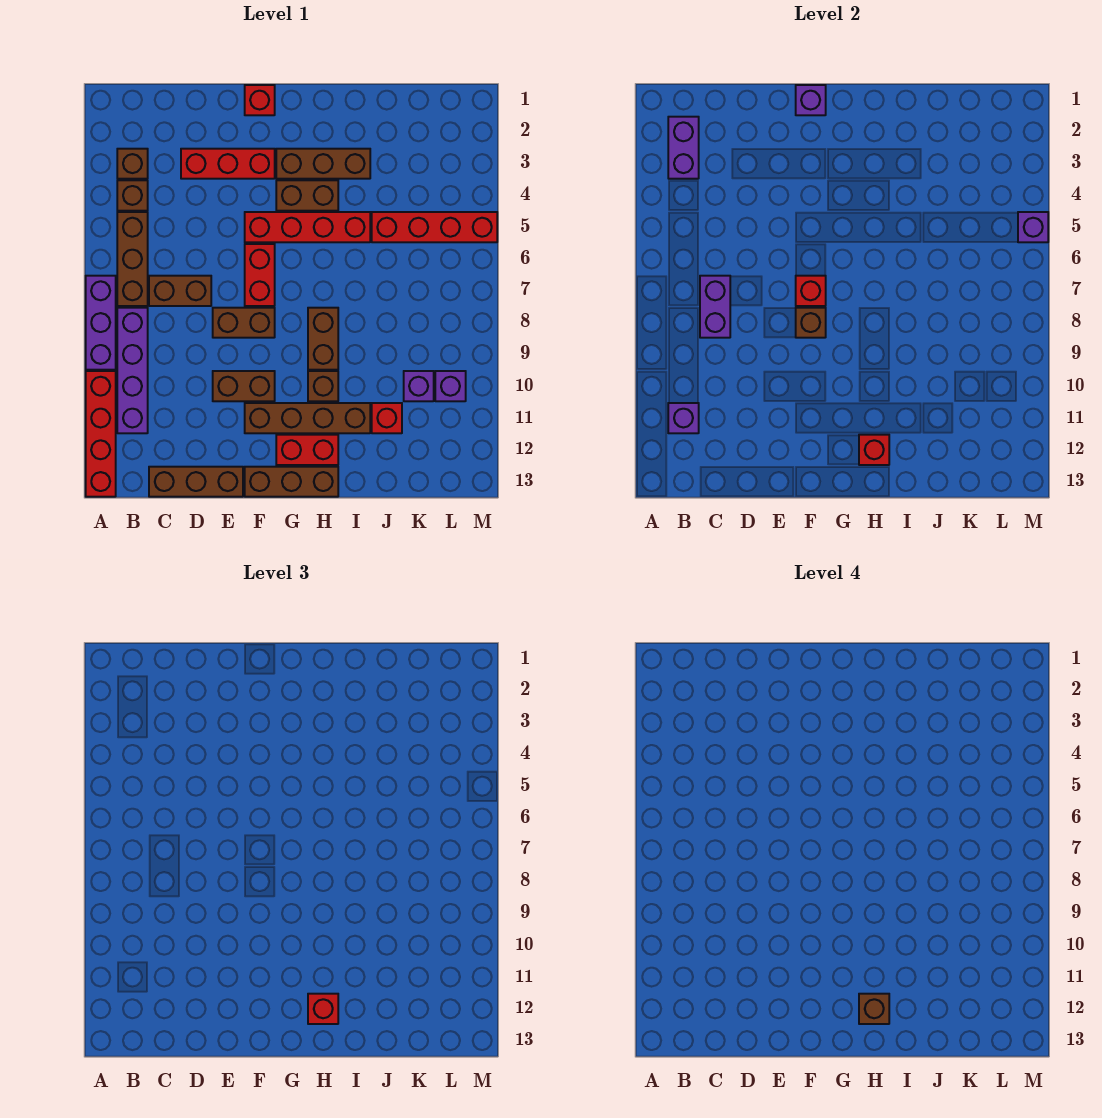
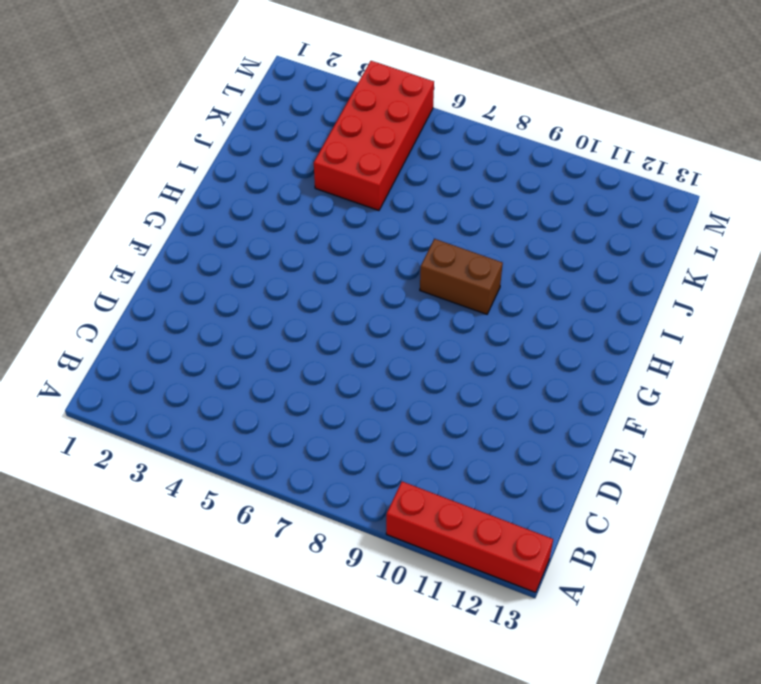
red 2x4 brick [314,61,434,211] -> red 1x4 brick [372,212,497,242]
none -> purple 1x3 brick [86,276,116,370]
none -> brown 1x1 brick [117,149,148,179]
none -> brown 1x1 brick [117,180,148,211]
none -> brown 1x3 brick [117,212,148,306]

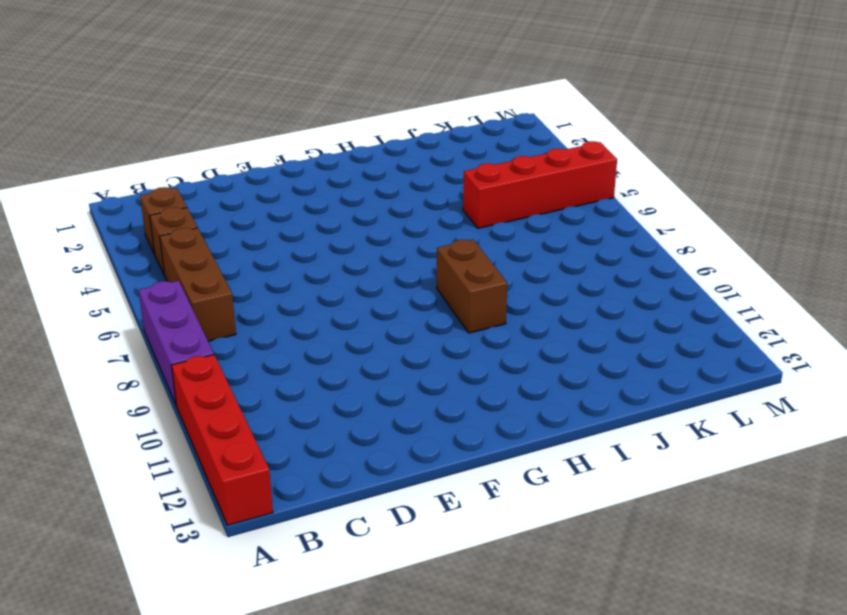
none -> purple 1x4 brick [117,308,148,433]
none -> brown 1x2 brick [149,276,211,306]
none -> brown 1x3 brick [149,467,243,497]
none -> red 1x3 brick [181,149,275,179]

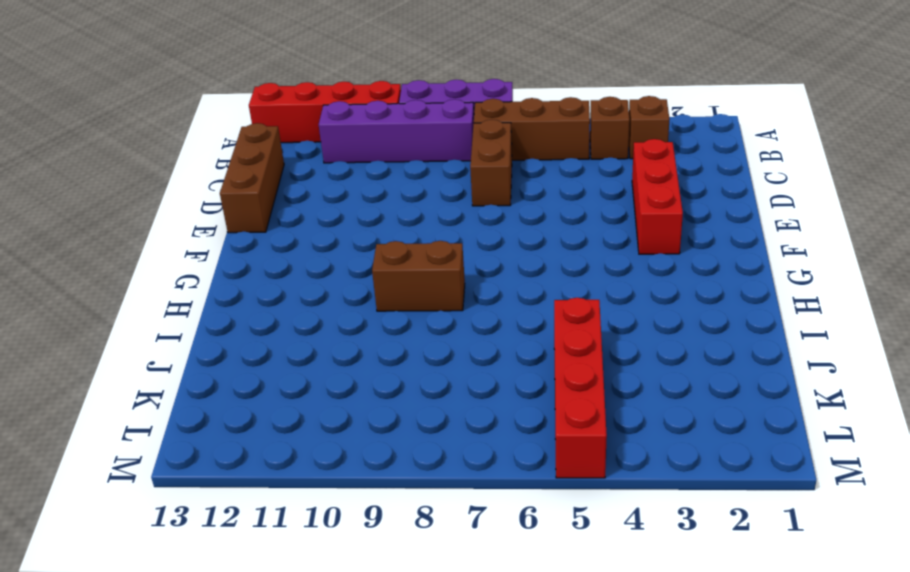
none -> brown 1x2 brick [213,308,275,338]
none -> brown 1x2 brick [213,371,275,401]
none -> red 1x1 brick [245,85,275,115]
none -> red 1x4 brick [245,212,370,242]

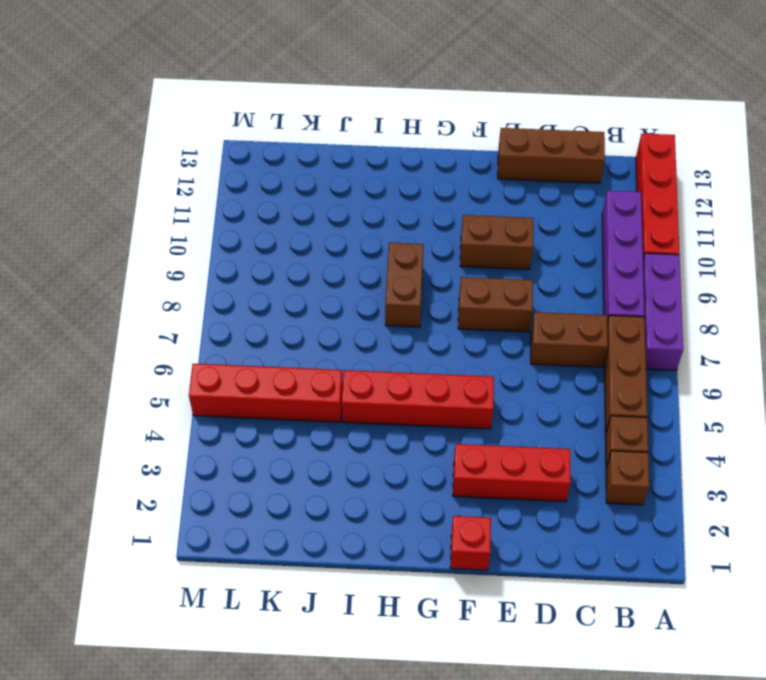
none -> red 1x2 brick [245,244,275,306]
none -> brown 1x4 brick [245,403,370,433]
none -> brown 1x3 brick [245,467,338,497]
none -> brown 1x3 brick [276,149,370,179]

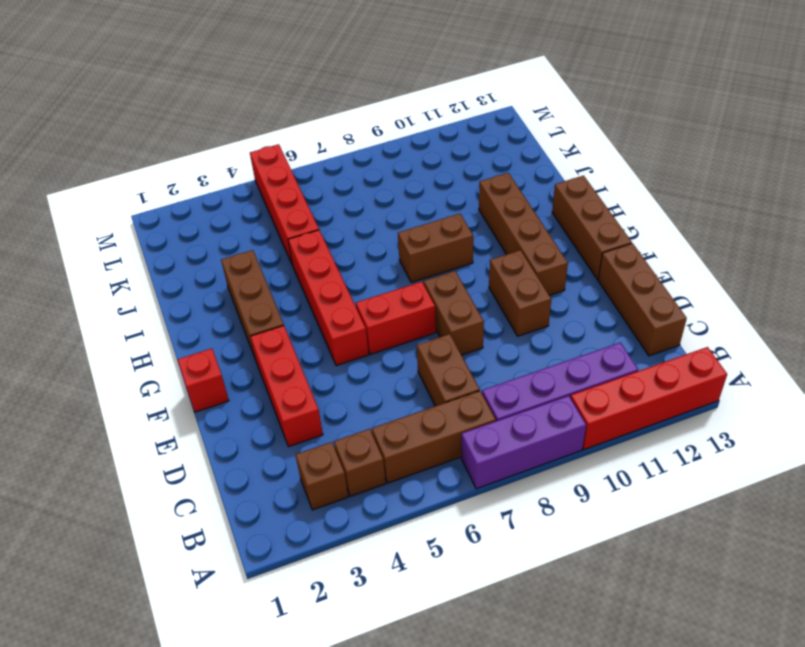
none -> brown 1x2 brick [276,180,338,211]
none -> red 1x2 brick [276,435,338,465]
none -> brown 1x1 brick [308,371,338,401]
none -> red 1x1 brick [372,403,402,433]

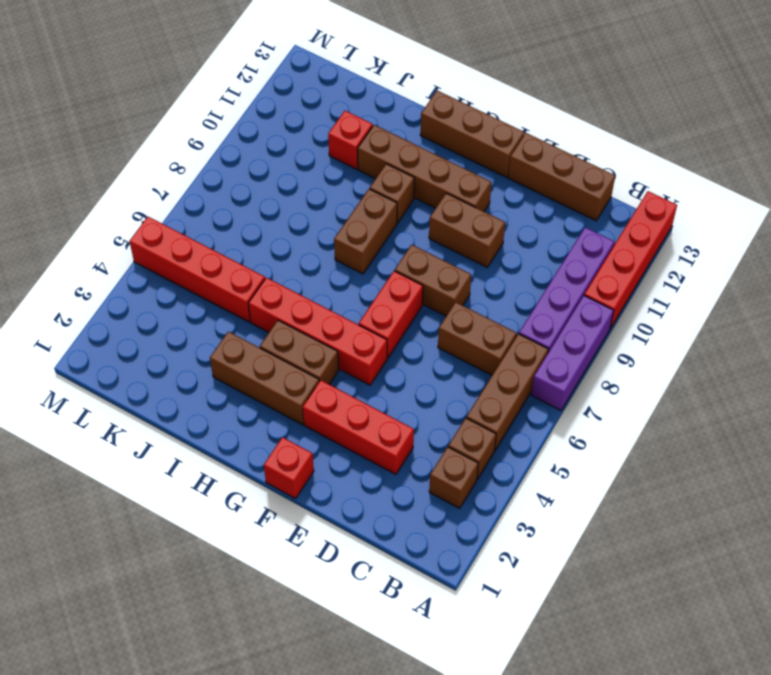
none -> red 1x2 brick [276,435,338,465]
none -> purple 1x1 brick [404,371,434,401]
none -> purple 1x1 brick [435,371,466,401]
none -> purple 1x2 brick [668,117,699,179]

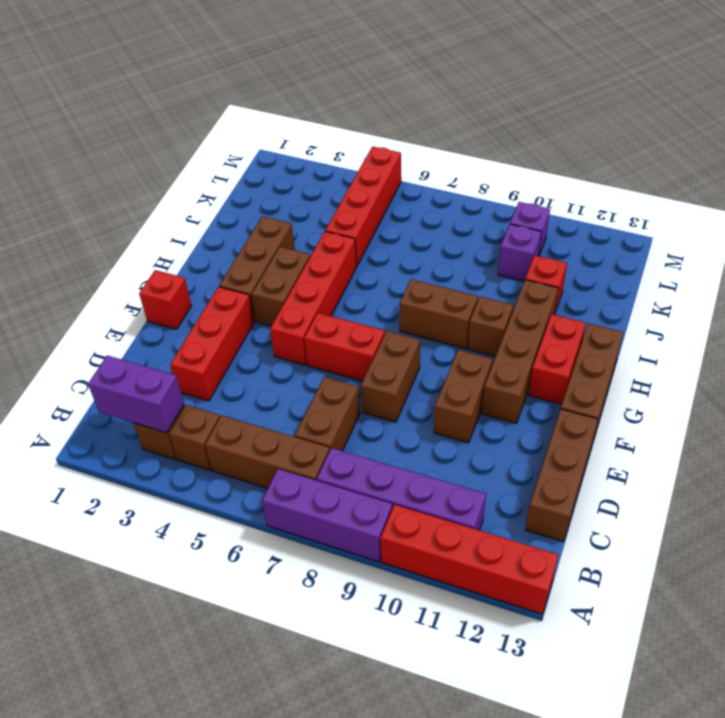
none -> purple 1x1 brick [668,403,699,433]
none -> purple 1x2 brick [700,276,730,338]
none -> purple 1x1 brick [796,85,826,115]
none -> red 1x1 brick [796,276,826,306]

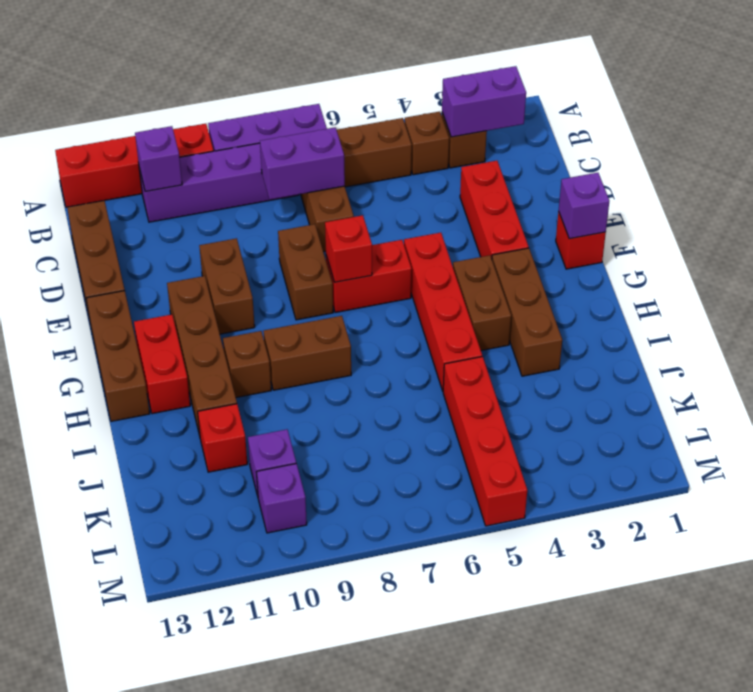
none -> brown 1x1 brick [796,308,826,338]
none -> red 1x1 brick [859,435,889,465]
none -> purple 1x1 brick [1018,212,1048,242]
none -> red 1x1 brick [308,994,338,1024]

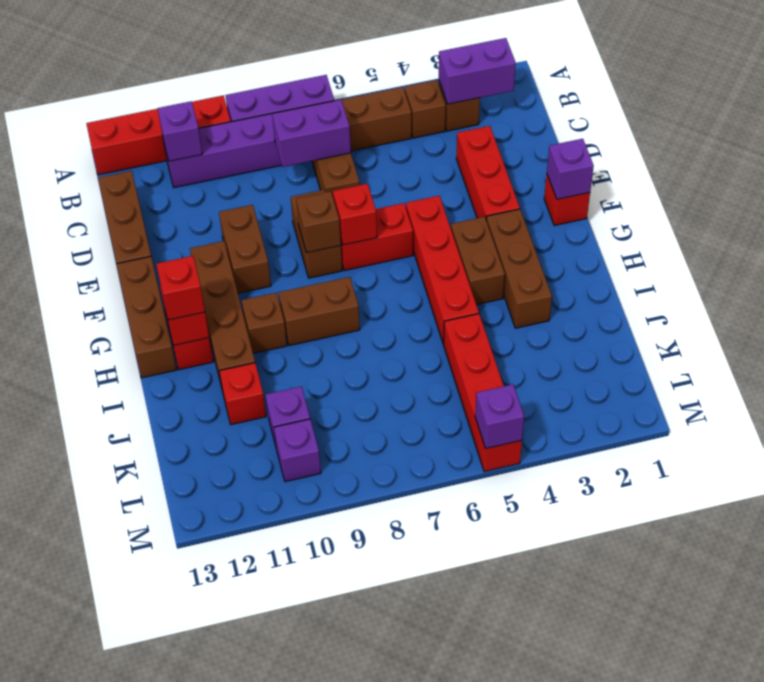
none -> brown 1x1 brick [859,994,889,1024]

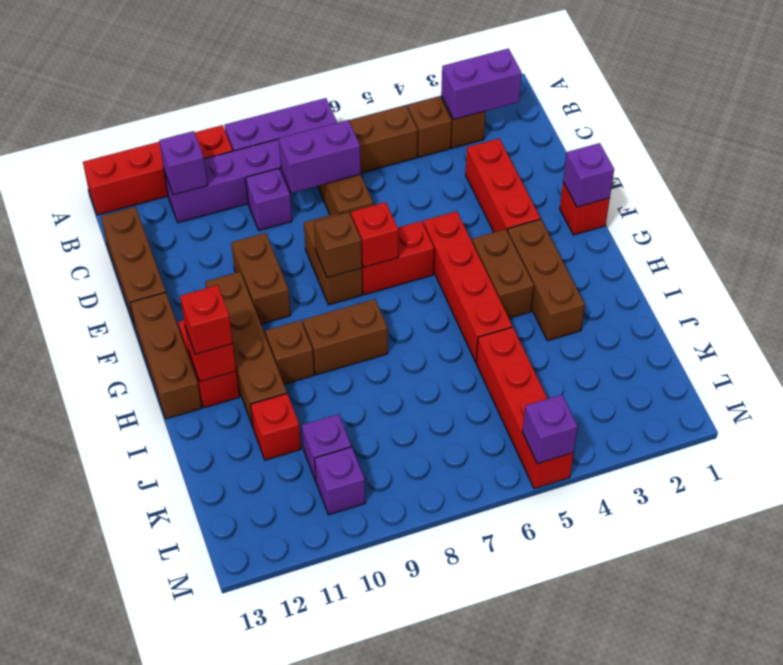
purple 1x1 brick [246,168,292,231] -> none
none -> brown 1x1 brick [859,994,889,1024]

